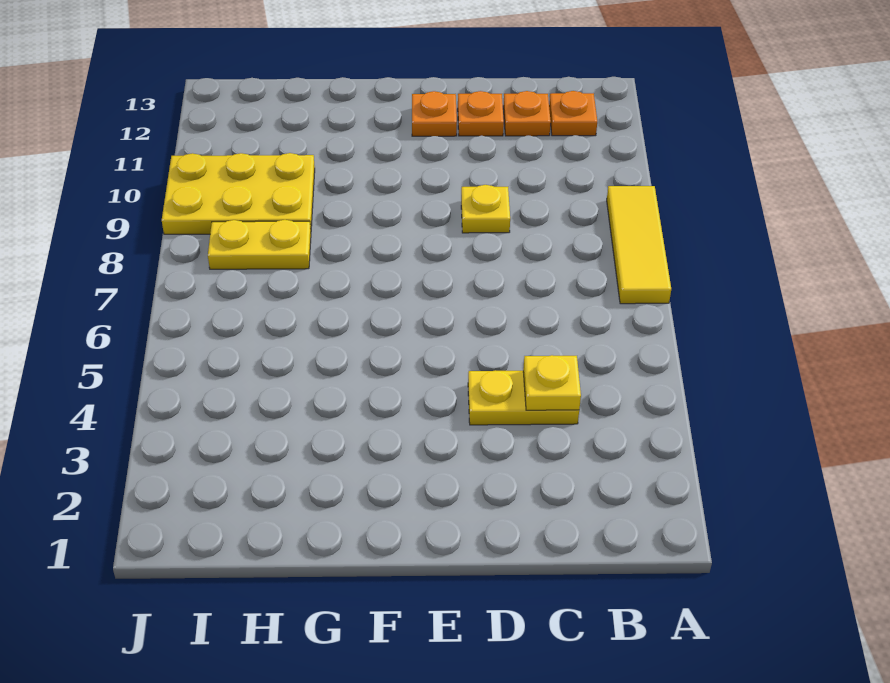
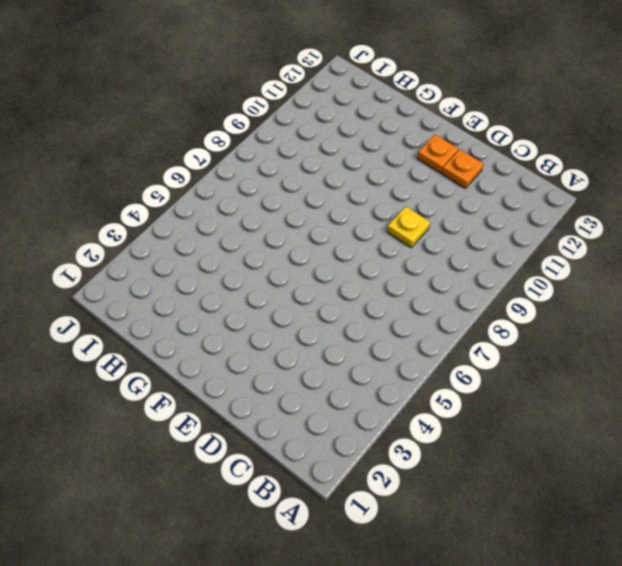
none -> yellow 1x3 tile [607,186,671,304]
none -> orange 1x1 plate [549,91,597,136]

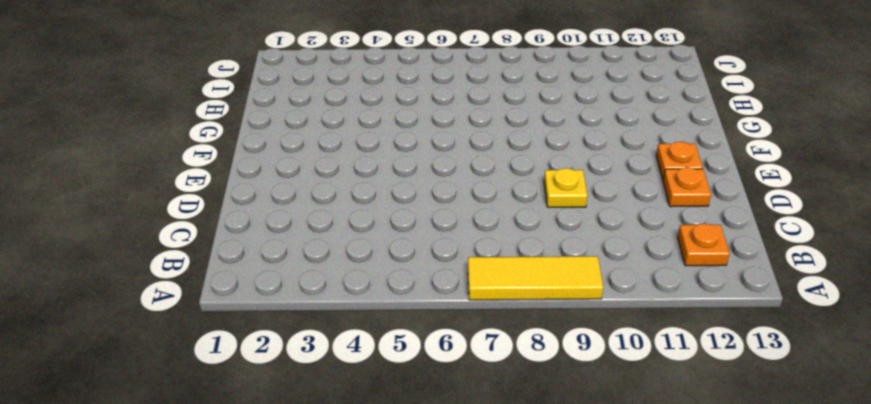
none -> yellow 1x2 plate [468,370,579,425]
none -> orange 1x1 plate [503,91,551,136]

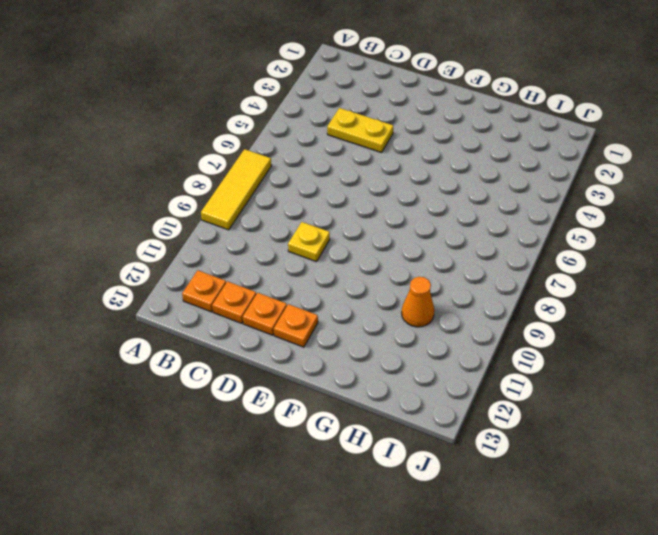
orange 1x1 cone [402,277,434,327] -> yellow 2x3 plate [162,153,315,234]
none -> yellow 1x2 plate [208,220,311,269]
none -> yellow 1x1 plate [523,355,581,410]

